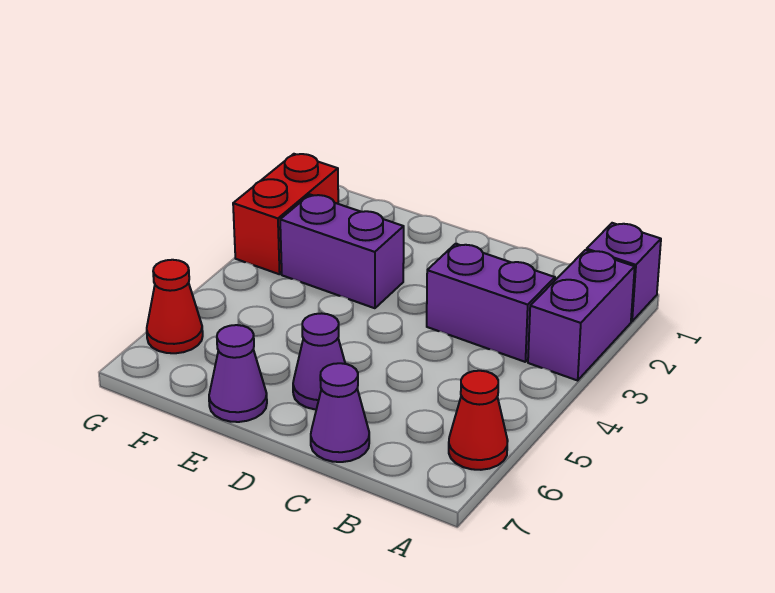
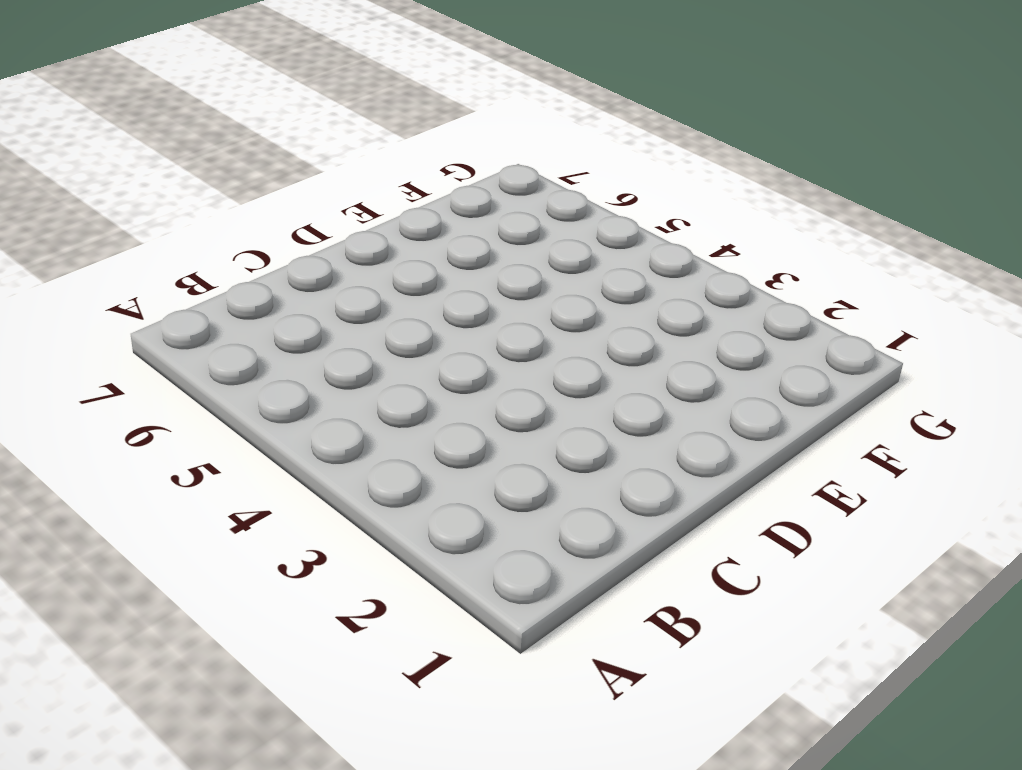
none -> purple 1x1 brick [587,223,661,321]
none -> purple 1x2 brick [528,250,635,380]

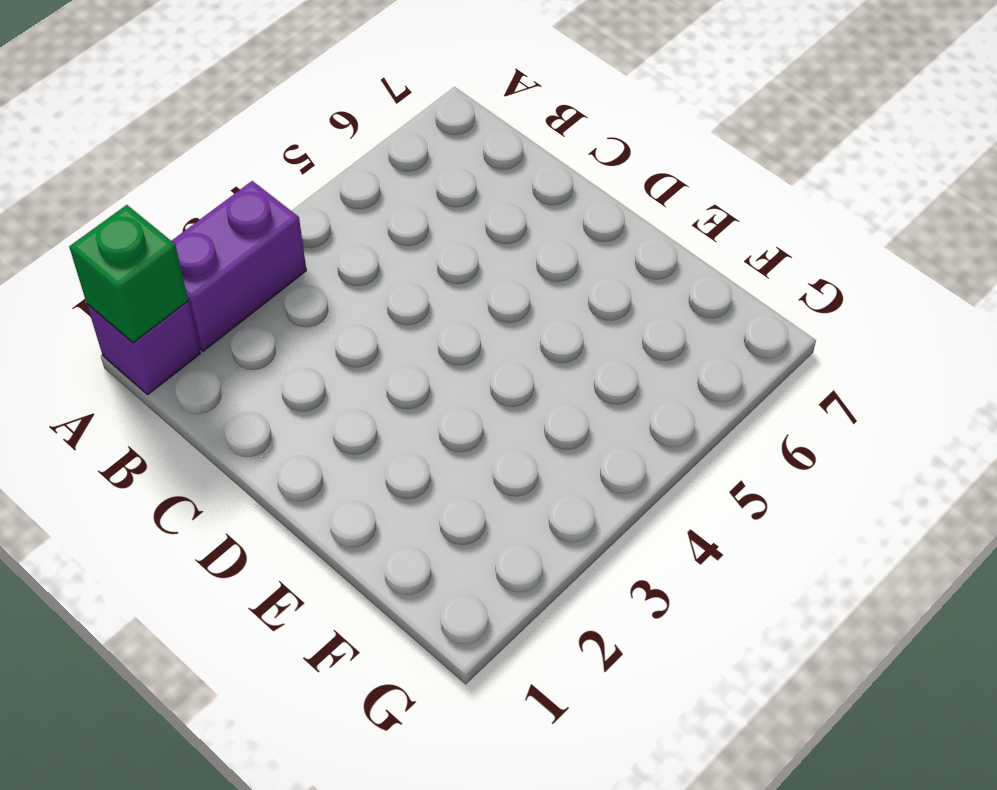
green 1x1 brick [69,205,188,343] -> none
none -> red 1x1 cone [449,371,508,470]
none -> purple 1x2 brick [427,244,555,362]

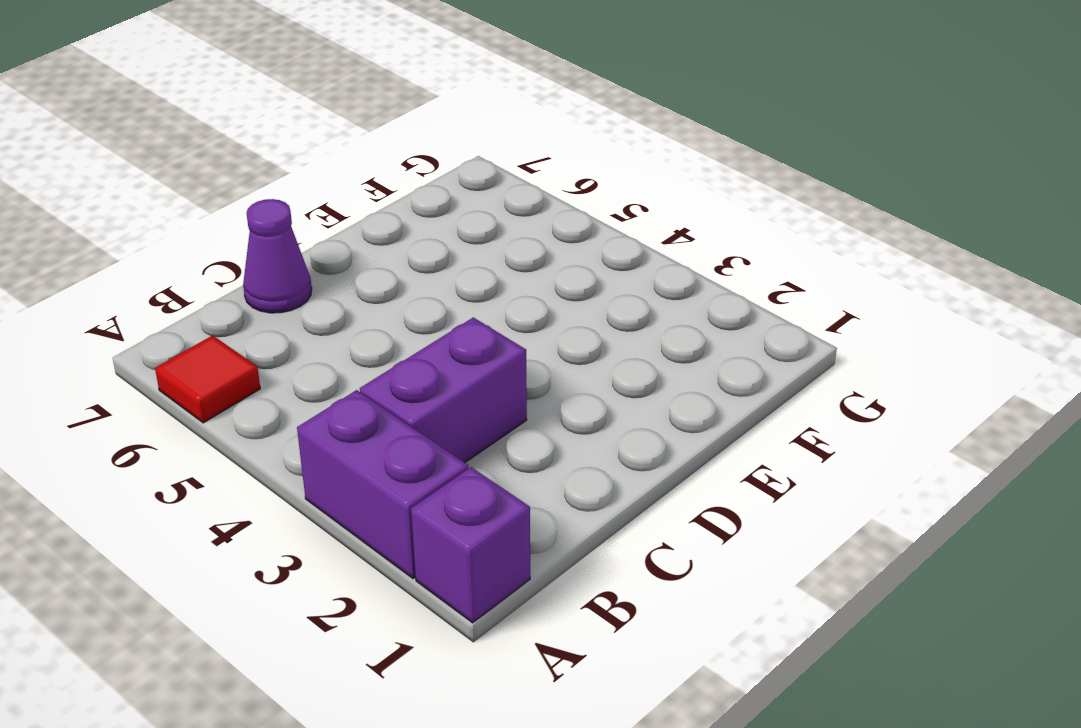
red 1x1 tile [155,335,260,423] -> red 1x1 cone [449,371,508,470]
none -> purple 1x1 cone [293,313,345,409]
none -> purple 1x2 brick [280,195,404,308]

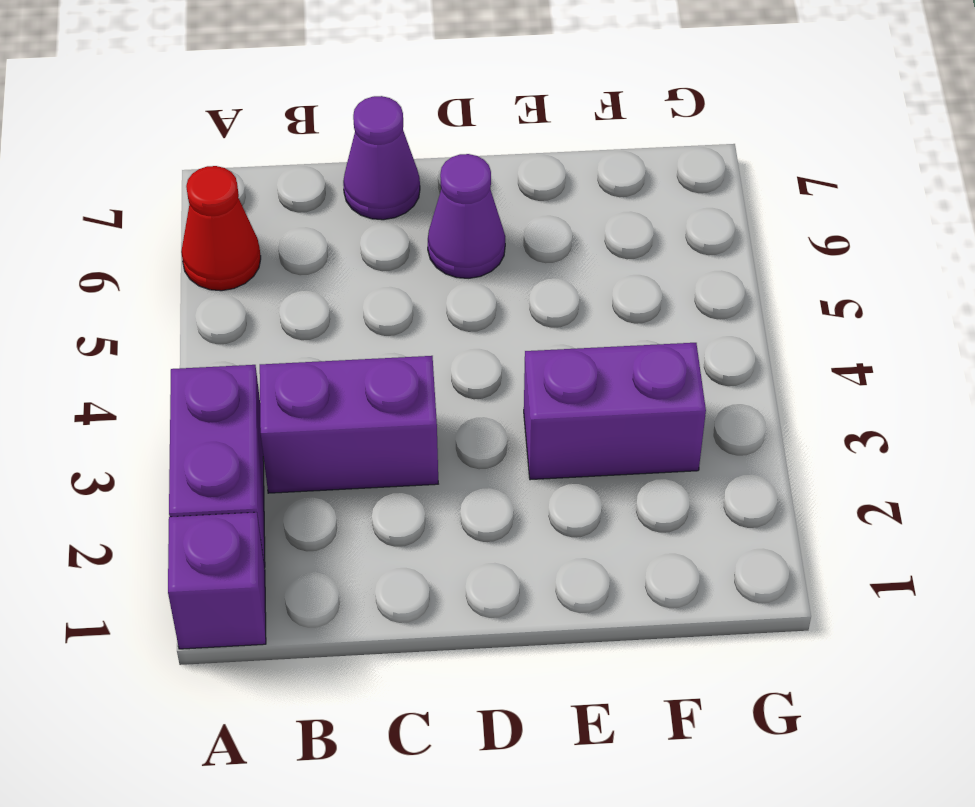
none -> purple 1x1 cone [209,325,267,422]
none -> red 1x2 brick [233,154,338,274]

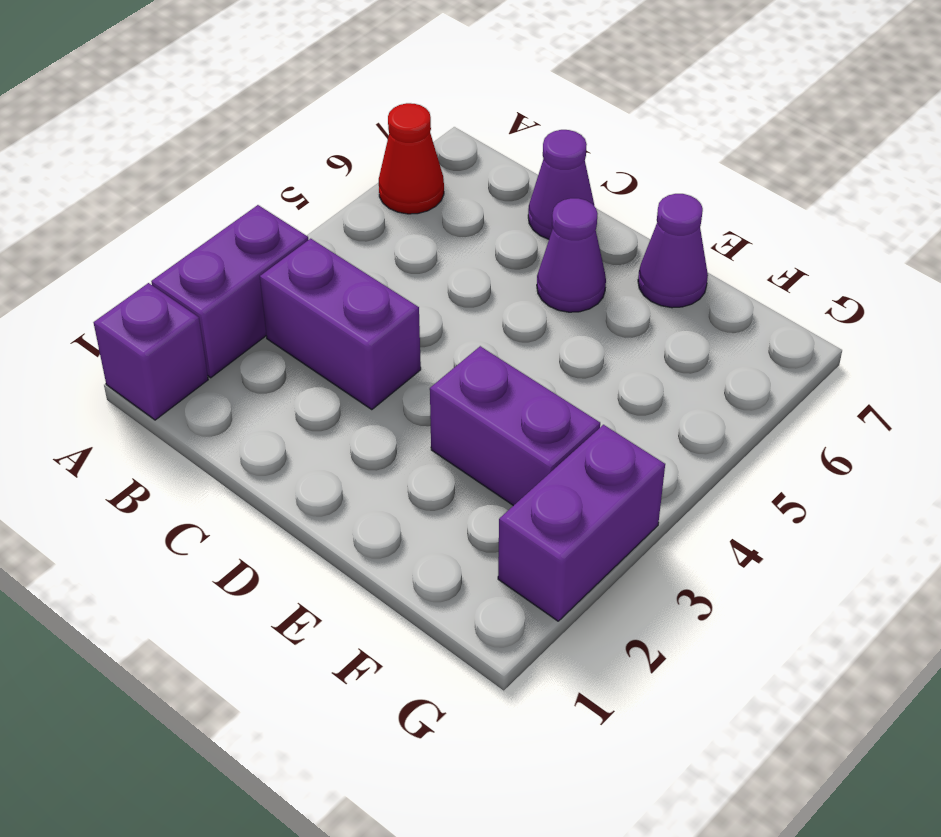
purple 1x2 brick [498,425,665,621] -> red 1x2 brick [233,154,338,274]
none -> red 1x1 cone [147,260,203,353]

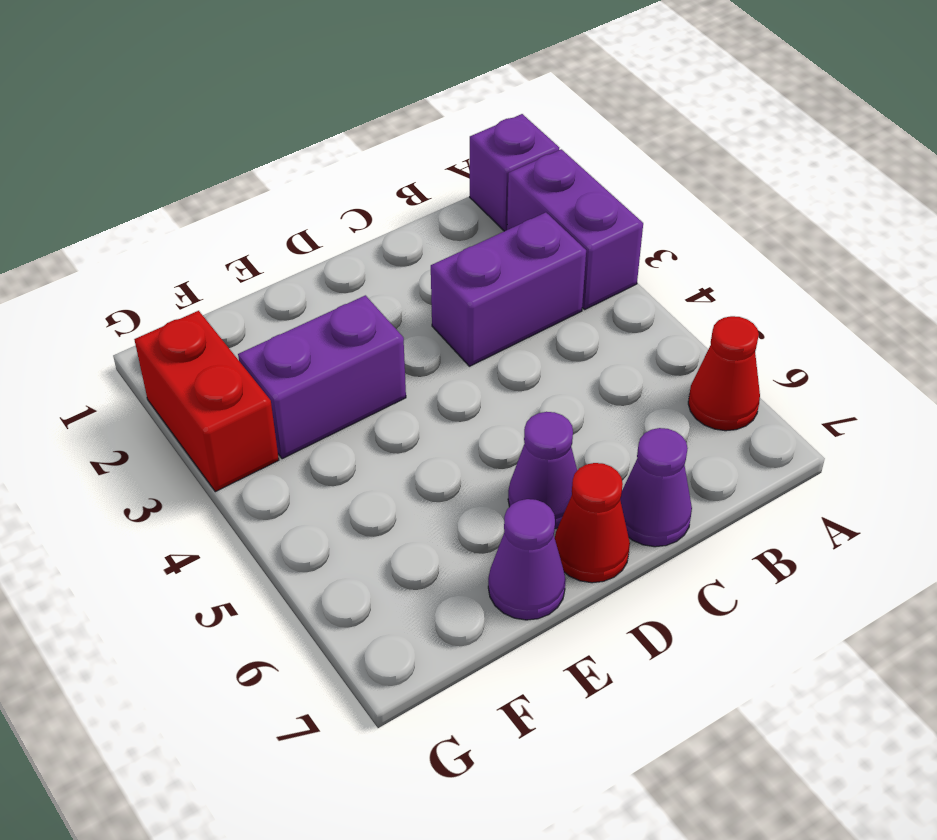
red 1x1 cone [555,463,630,583] -> red 1x1 cone moved to [147,260,203,353]

